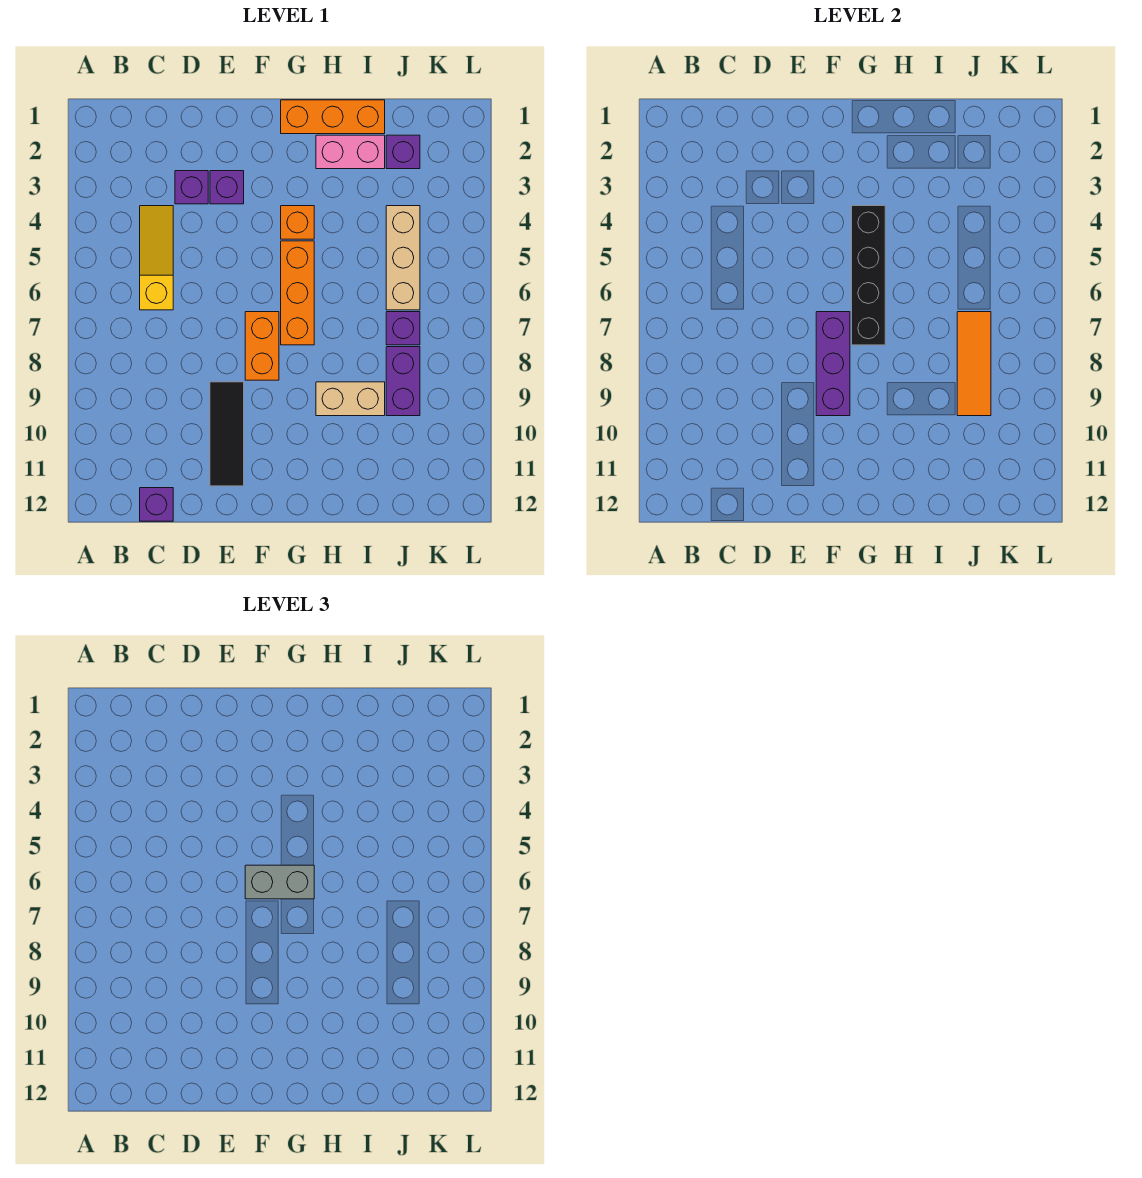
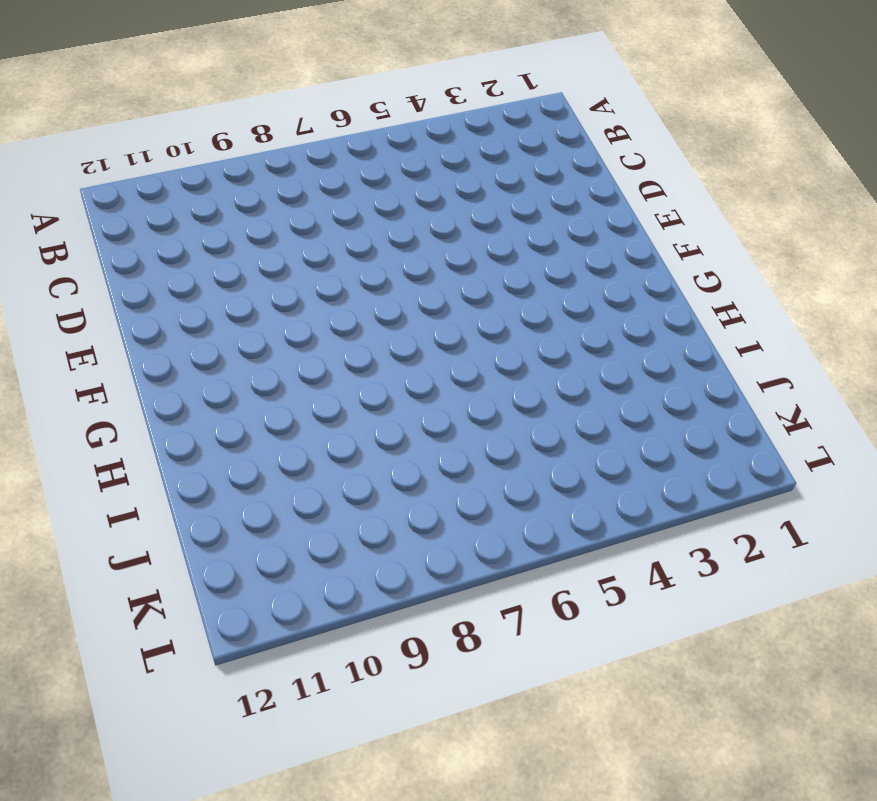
none -> yellow 1x3 slope [140,206,173,310]
none -> purple 1x1 brick [140,488,173,521]
none -> purple 1x1 brick [175,171,208,204]

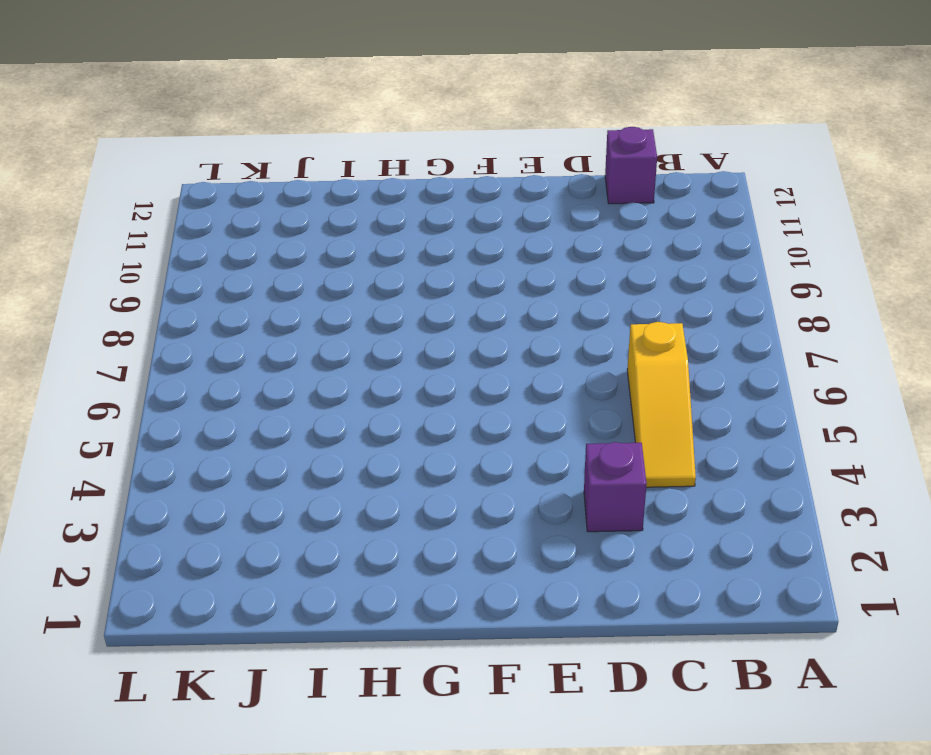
none -> purple 1x1 brick [210,171,244,204]
none -> black 1x3 tile [210,382,244,486]
none -> orange 1x2 brick [245,312,279,380]

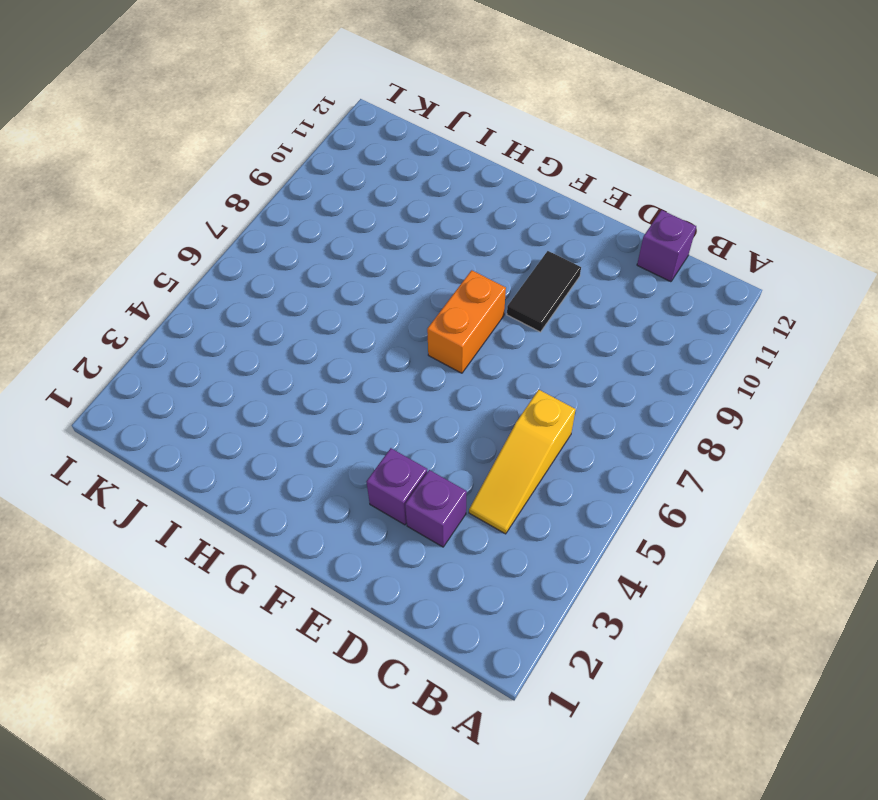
black 1x2 tile [507,251,581,332] -> black 1x3 tile [210,382,244,486]
none -> orange 1x3 brick [281,100,385,134]
none -> orange 1x1 brick [281,206,314,239]
none -> orange 1x3 brick [281,241,314,345]

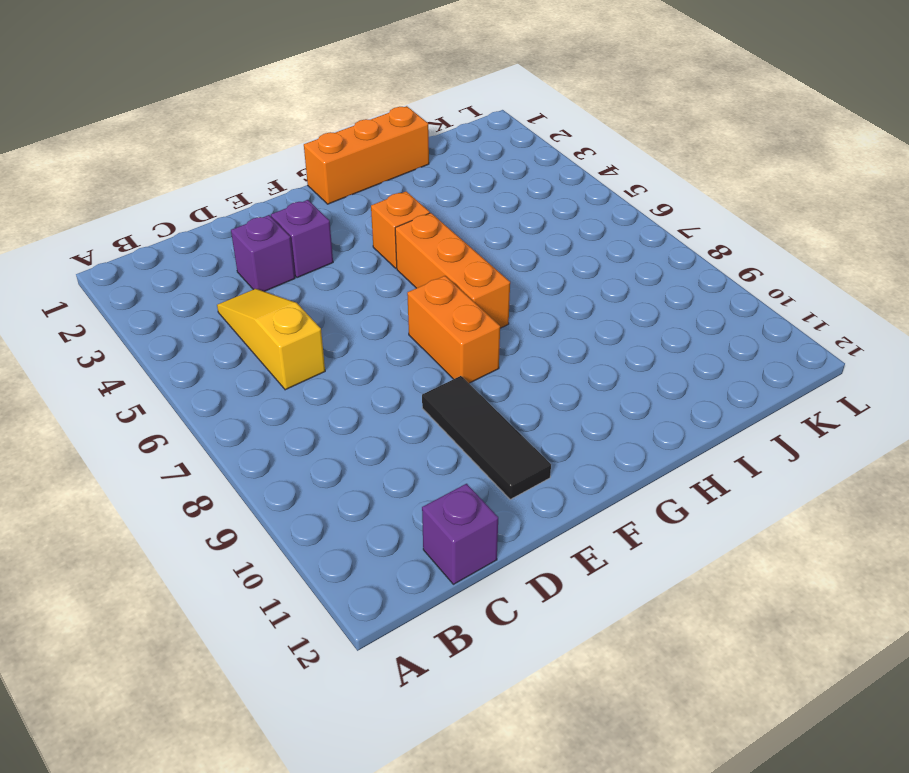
none -> pink 1x2 brick [316,135,385,169]
none -> tan 1x2 brick [316,382,385,416]
none -> purple 1x1 brick [386,135,420,169]

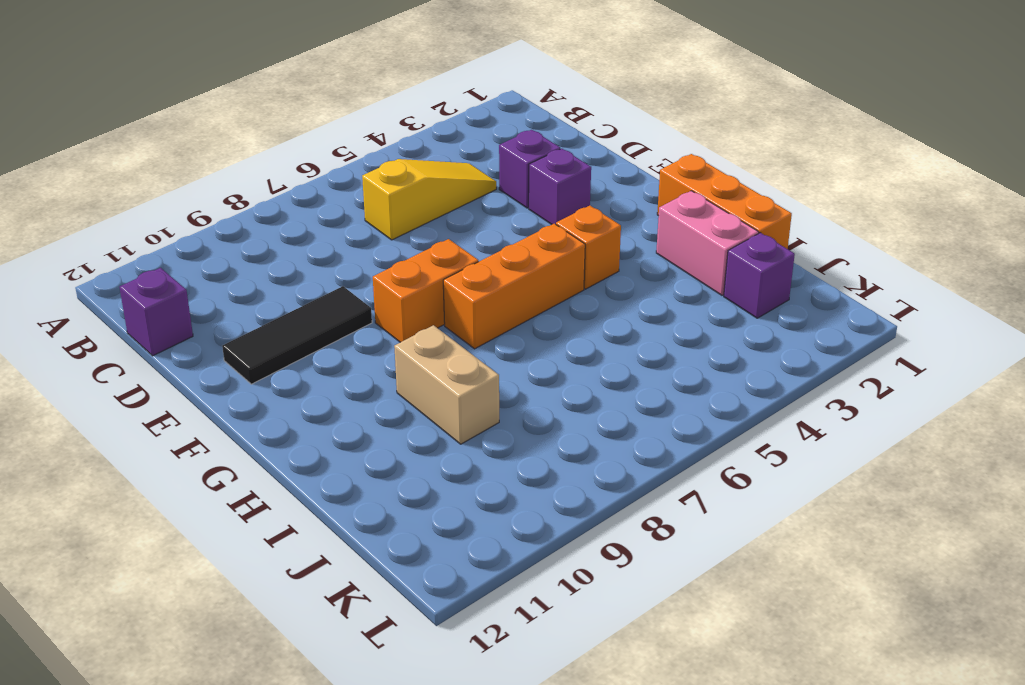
none -> tan 1x3 brick [386,206,420,310]
none -> purple 1x1 brick [386,312,420,345]
none -> purple 1x2 brick [386,347,420,416]

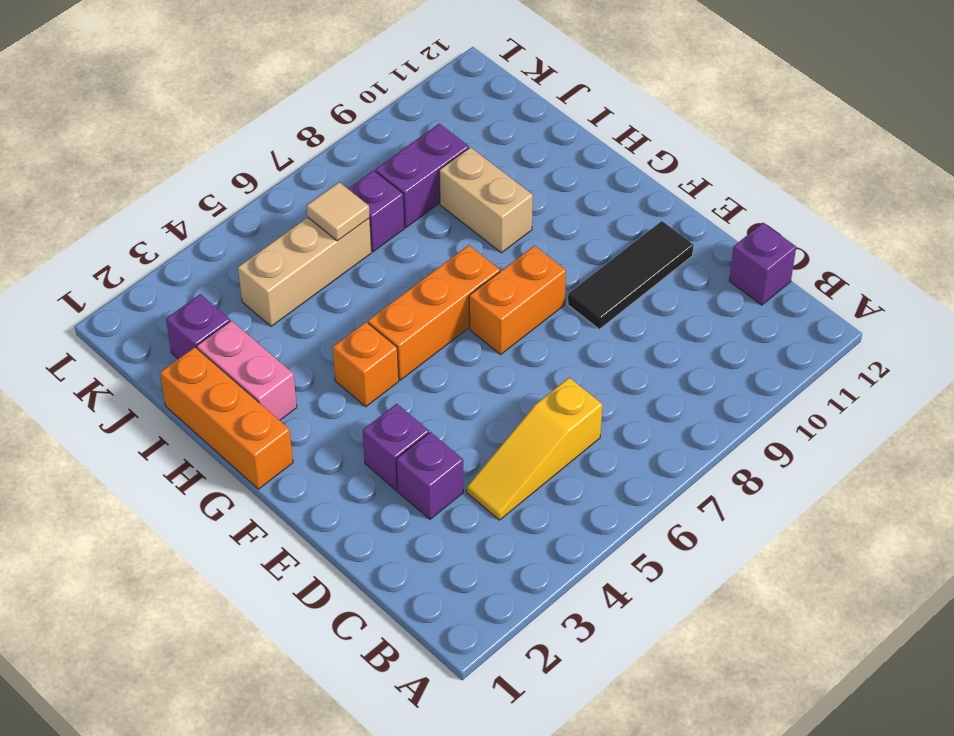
tan 1x1 tile [307,182,370,241] -> none
none -> purple 1x3 brick [816,312,850,416]
none -> black 1x4 brick [852,206,885,345]
none -> orange 1x3 tile [957,312,991,416]

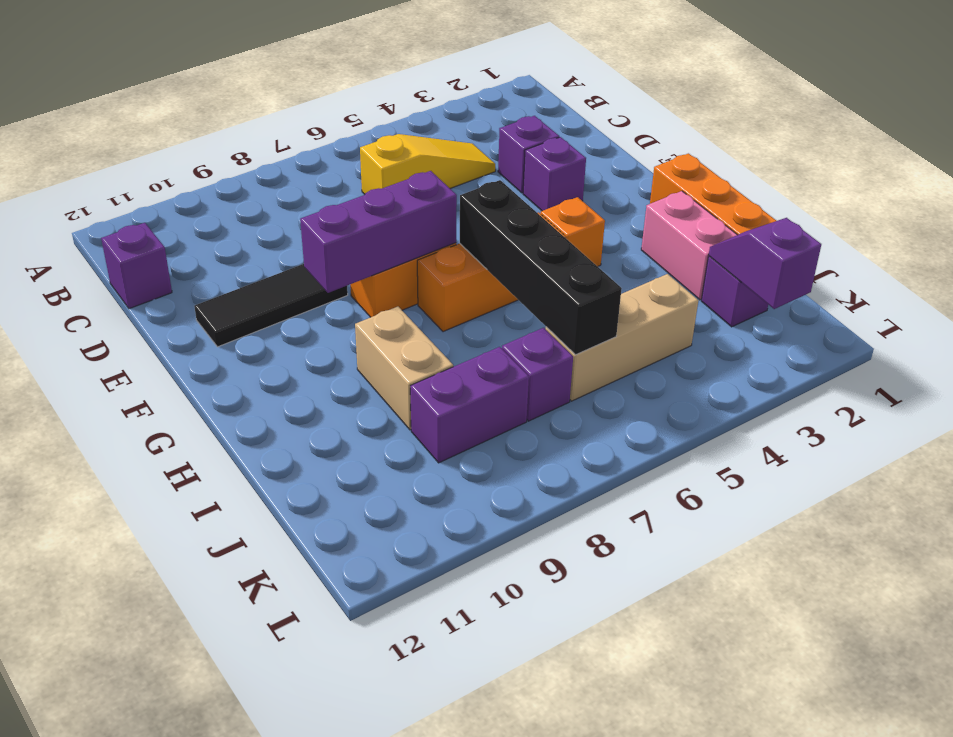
black 1x4 brick [460,180,622,355] -> black 1x4 brick turned to [852,206,885,345]
purple 1x2 slope [709,218,821,309] -> none
none -> orange 1x3 tile [957,312,991,416]
none -> grey 1x2 brick [245,865,314,899]

